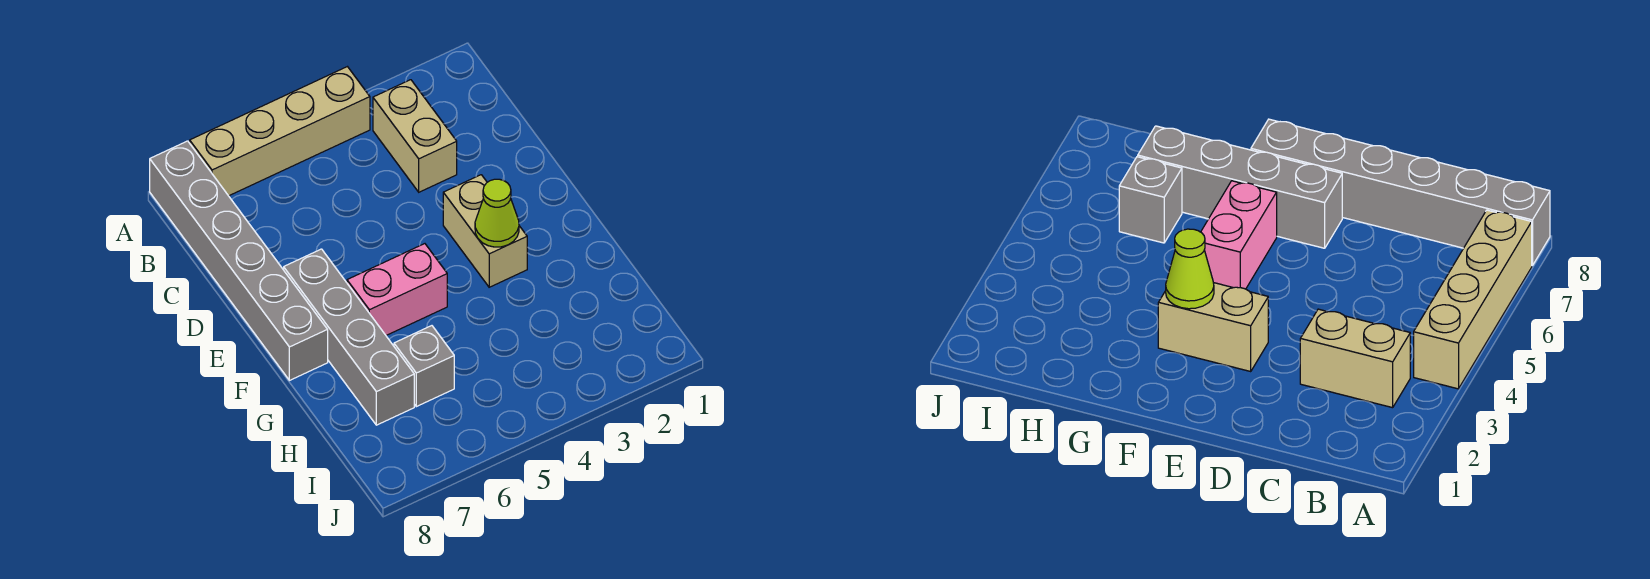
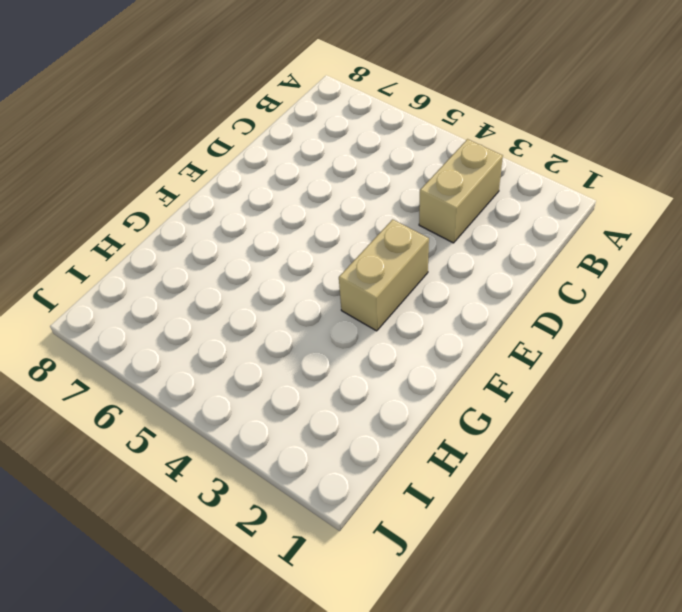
none -> tan 1x4 brick [190,67,370,196]
none -> grey 1x6 brick [150,141,328,380]

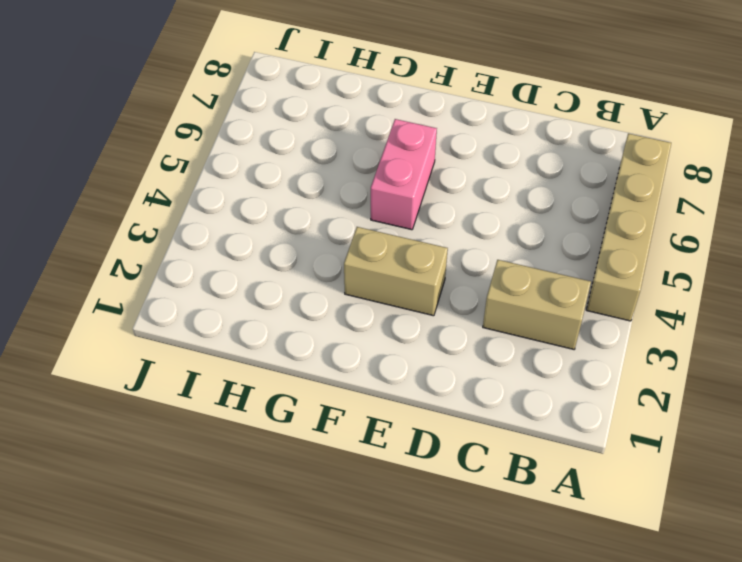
none -> grey 1x6 brick [150,141,328,380]
none -> grey 1x4 brick [284,249,414,425]

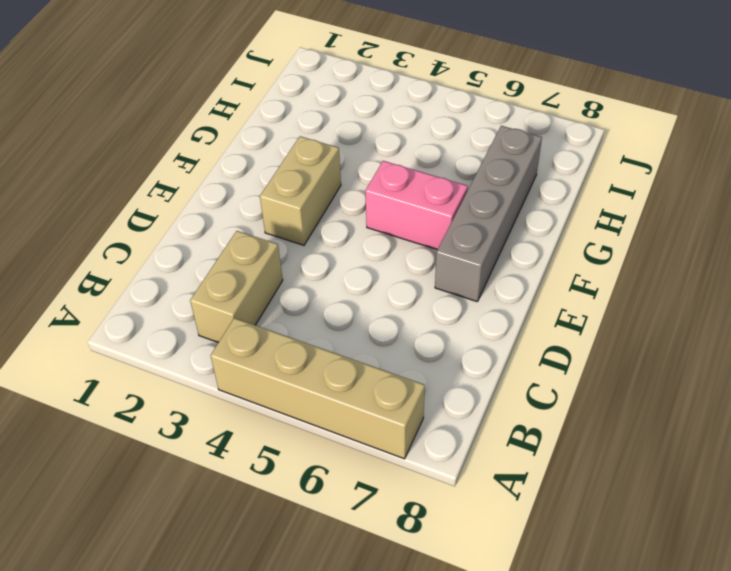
none -> grey 1x6 brick [150,141,328,380]
none -> grey 1x1 brick [394,326,454,407]

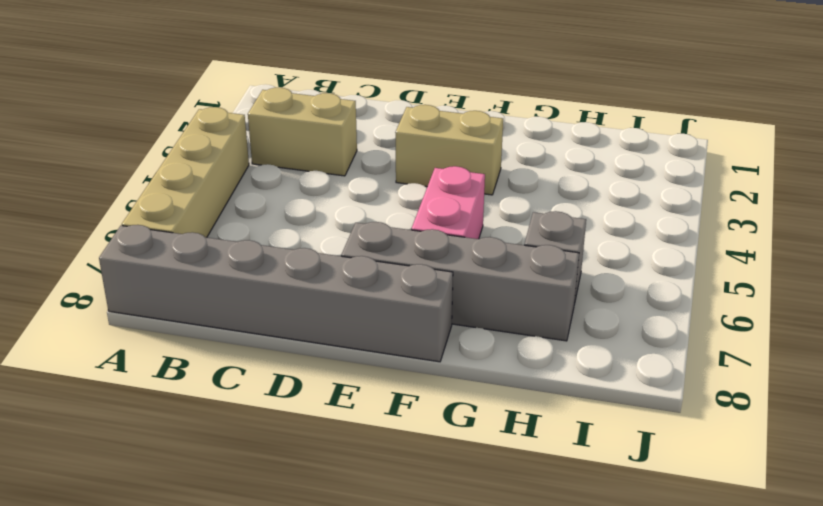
none -> lime 1x1 cone [475,179,519,247]

